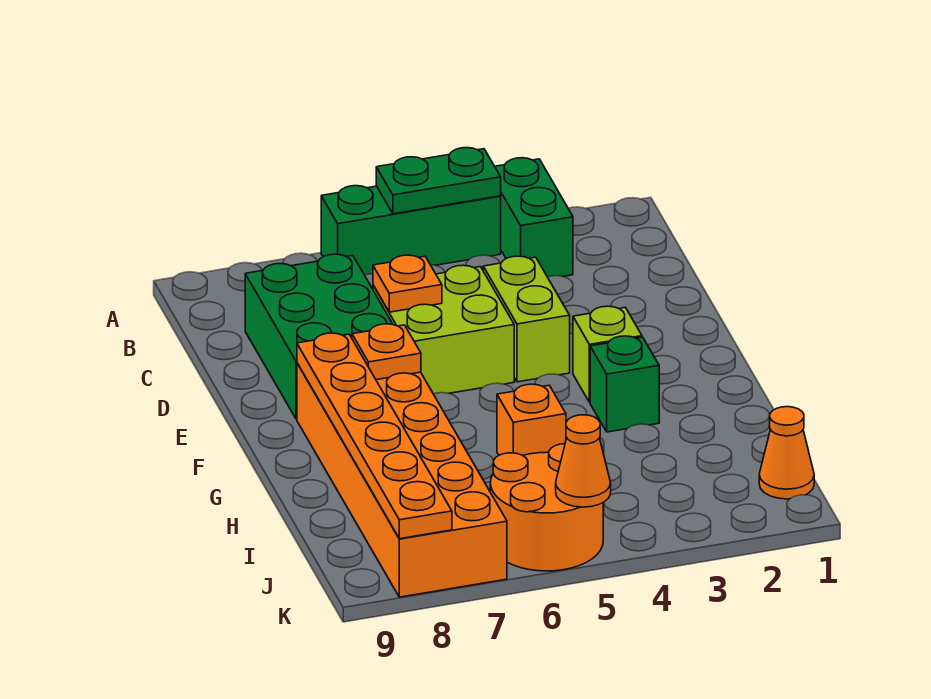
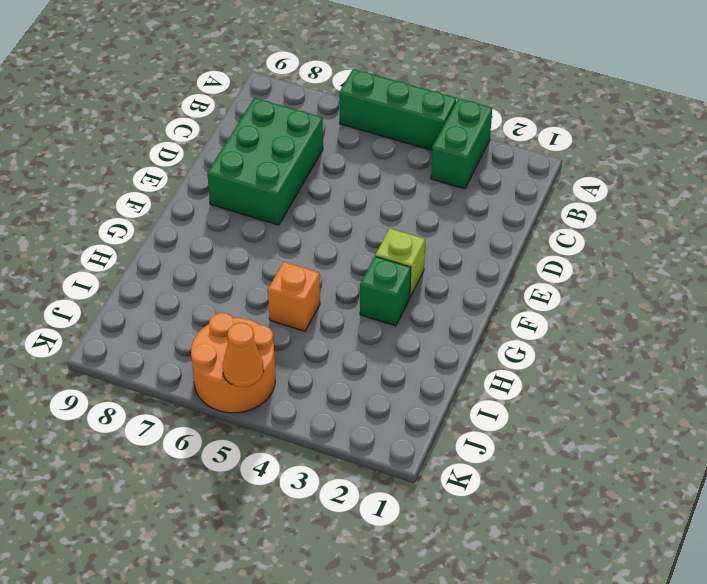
none -> lime 1x2 brick [483,256,570,382]
none -> lime 2x2 brick [373,265,514,394]
none -> orange 2x6 brick [297,363,507,597]

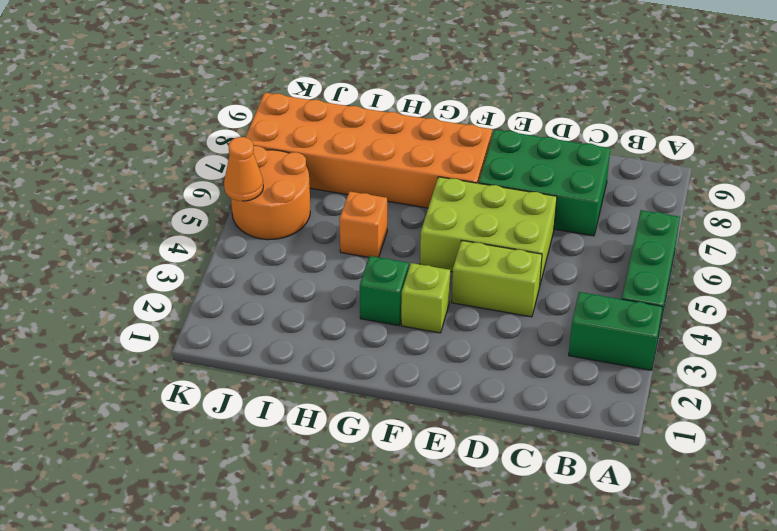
lime 2x3 brick [420,177,557,284] -> lime 2x2 brick [373,265,514,394]
none -> orange 1x1 cone [759,407,814,499]
none -> green 1x2 plate [376,148,501,214]
none -> orange 1x1 plate [373,255,442,312]

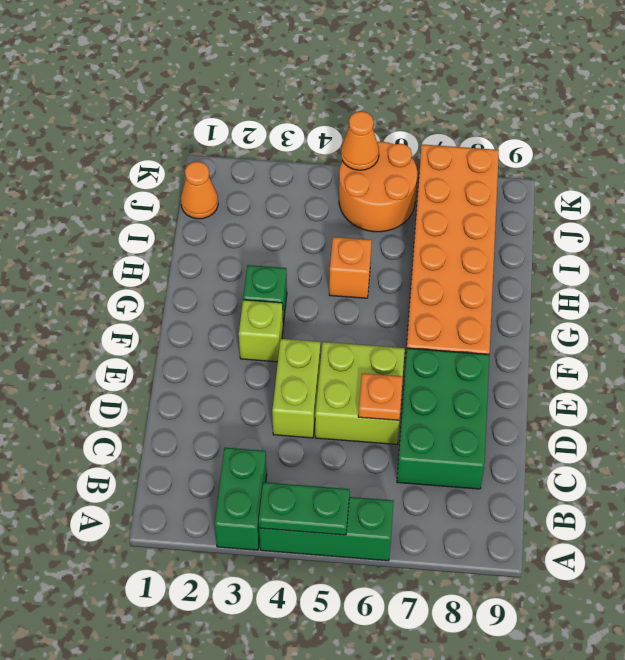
none -> orange 1x1 plate [352,324,421,380]
none -> orange 1x6 plate [297,333,452,539]

